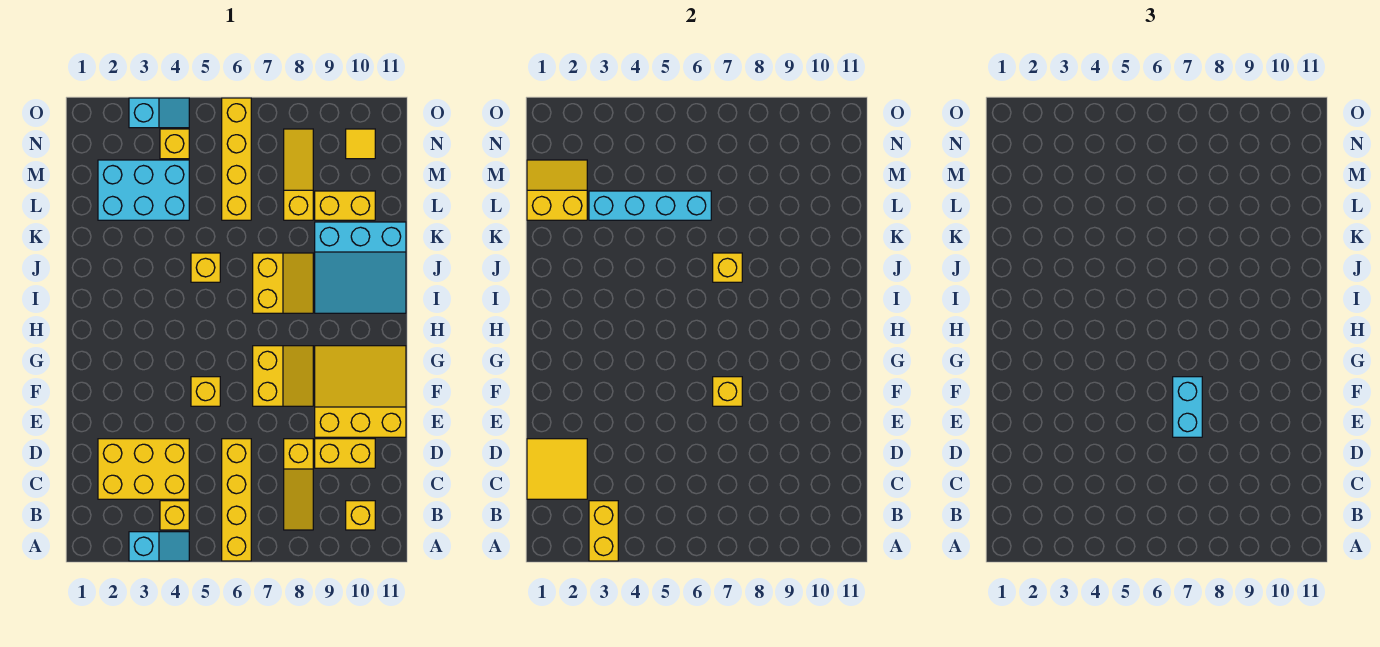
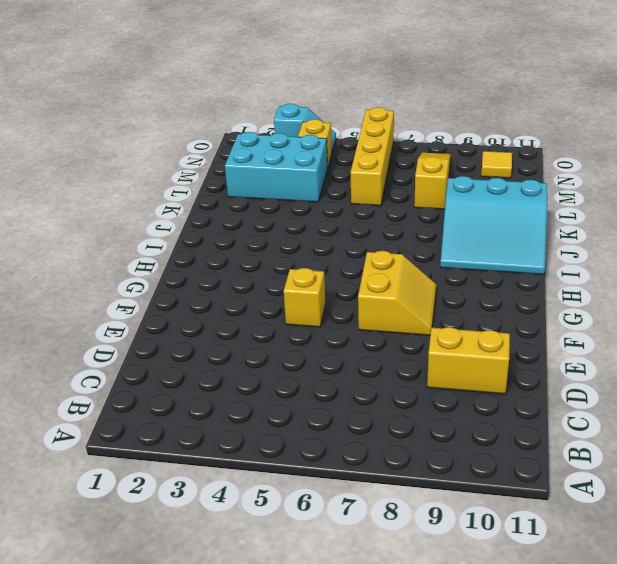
none -> cyan 1x2 slope [129,532,189,561]
none -> yellow 1x4 brick [222,439,251,561]
none -> yellow 1x1 brick [160,501,189,530]

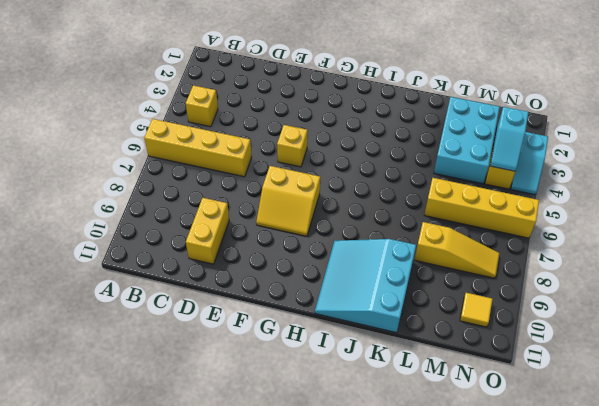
cyan 1x2 slope [490,107,528,171] -> cyan 1x2 slope moved to [129,532,189,561]
none -> yellow 1x3 slope [284,439,313,530]
none -> yellow 1x1 brick [346,501,375,530]
none -> yellow 2x3 brick [98,439,189,499]

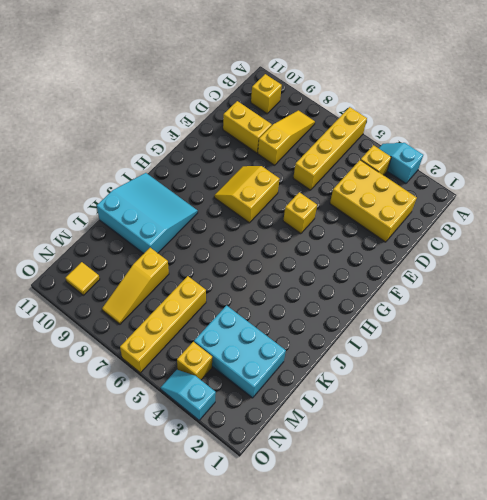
none -> yellow 3x3 slope [315,346,406,437]
none -> yellow 2x2 slope [253,253,313,313]
none -> yellow 1x1 brick [191,253,220,282]

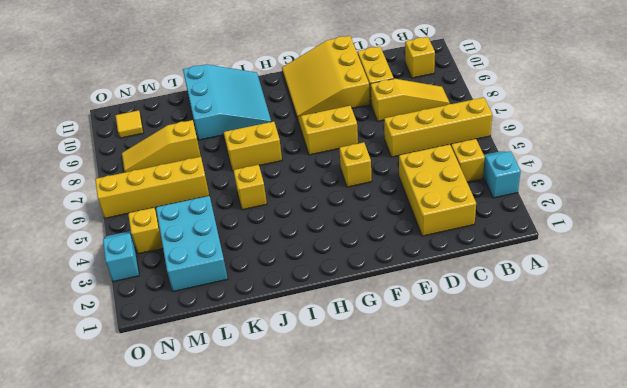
none -> yellow 1x2 brick [315,191,375,220]
none -> yellow 1x2 brick [589,501,618,561]
none -> yellow 2x2 tile [527,439,587,499]

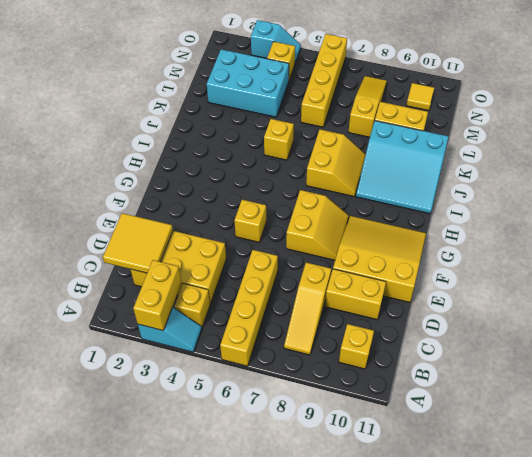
none -> yellow 1x1 brick [713,377,742,406]
none -> yellow 1x1 brick [713,253,742,282]
none -> yellow 2x2 slope [527,160,587,220]

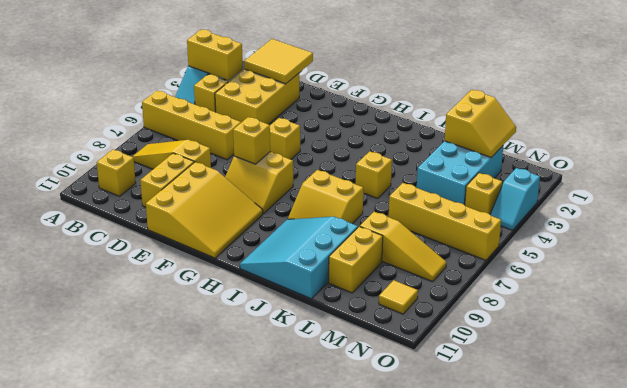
none -> yellow 1x1 brick [713,253,742,282]
none -> cyan 1x4 brick [589,191,711,220]
none -> cyan 1x2 brick [1173,377,1202,437]

